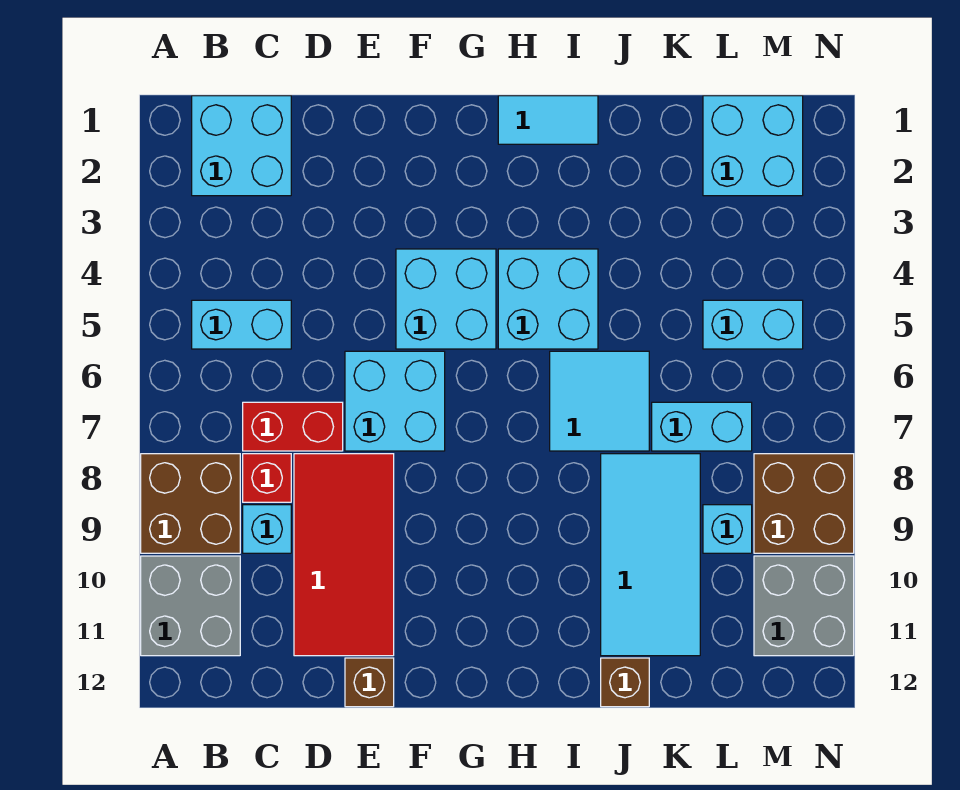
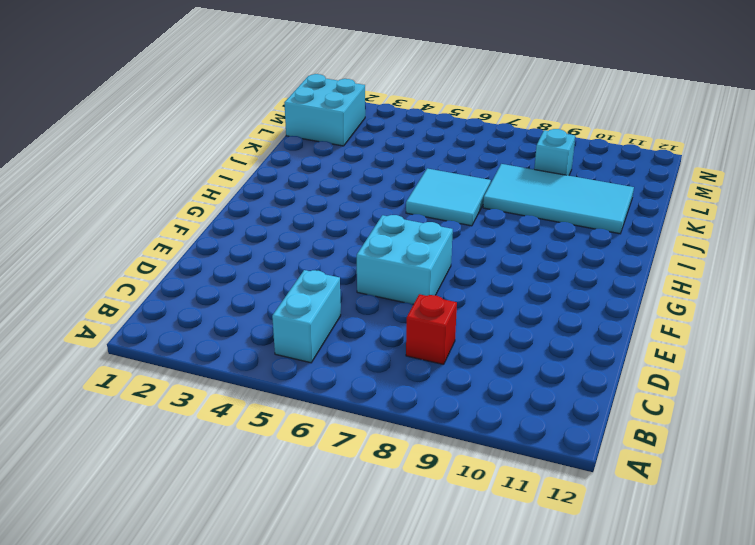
none -> brown 2x2 brick [141,454,240,553]
none -> grey 2x2 brick [141,556,240,656]
none -> cyan 2x2 brick [192,96,291,196]

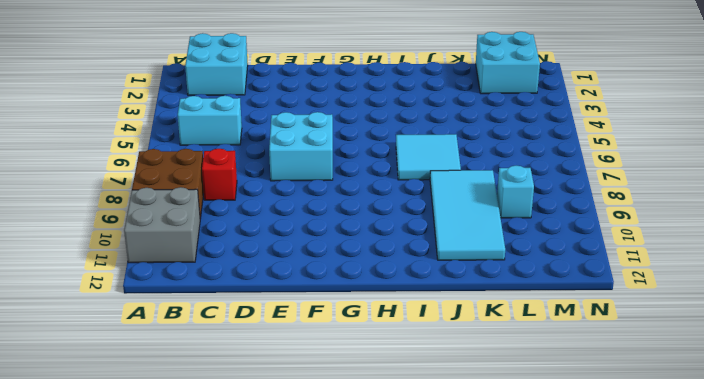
none -> red 1x2 brick [243,402,343,451]
none -> cyan 1x1 brick [243,505,291,553]
none -> red 2x4 tile [294,454,394,656]

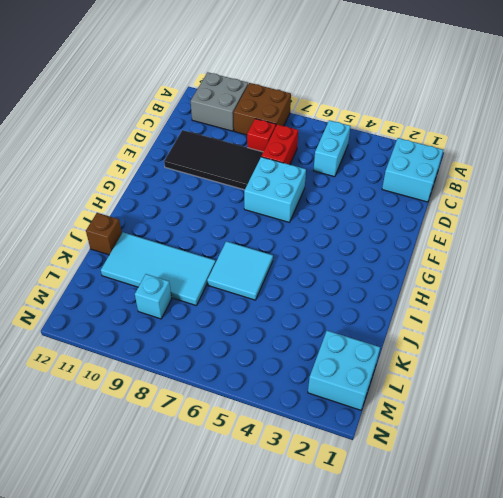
black 2x4 tile [164,130,263,190] -> red 2x4 tile [294,454,394,656]
none -> cyan 1x1 brick [243,505,291,553]
none -> brown 1x1 brick [345,658,394,707]
none -> cyan 2x2 brick [396,249,496,349]

